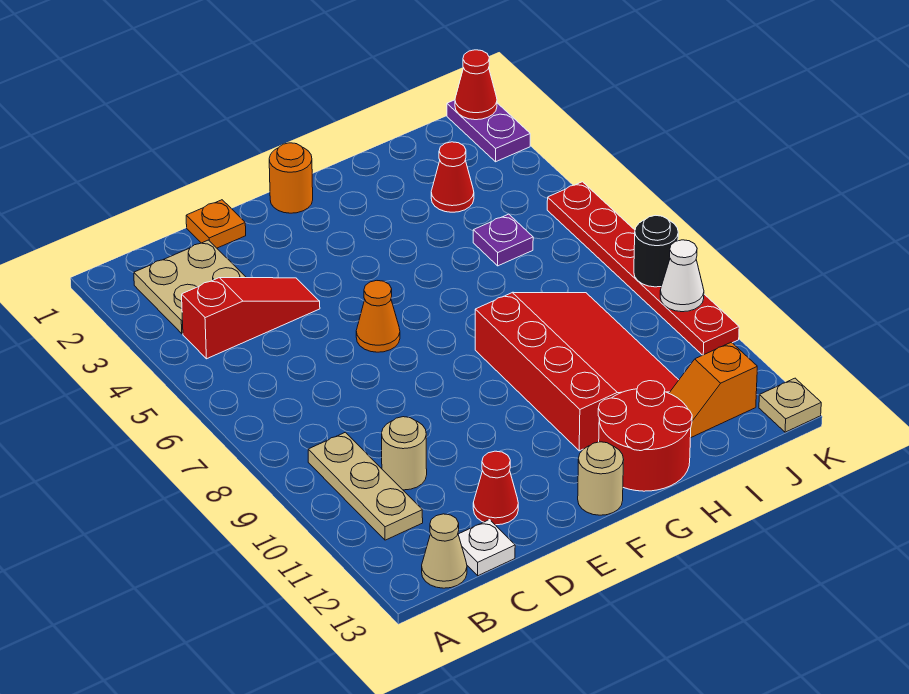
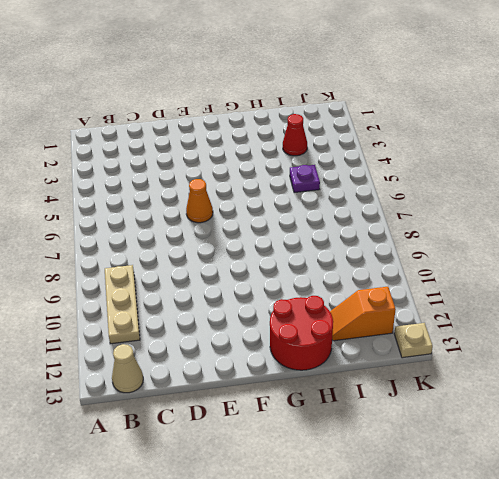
none -> tan 2x2 plate [134,240,246,334]
none -> red 1x3 slope [182,278,320,359]
none -> tan 1x1 round brick [382,417,427,490]

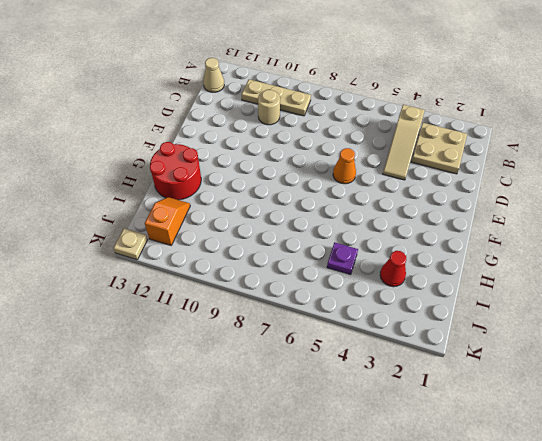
tan 1x3 slope [383,105,425,180] -> red 1x3 slope [182,278,320,359]
none -> white 1x1 plate [458,520,515,576]
none -> orange 1x1 plate [186,200,246,248]
none -> red 1x1 cone [473,451,518,525]

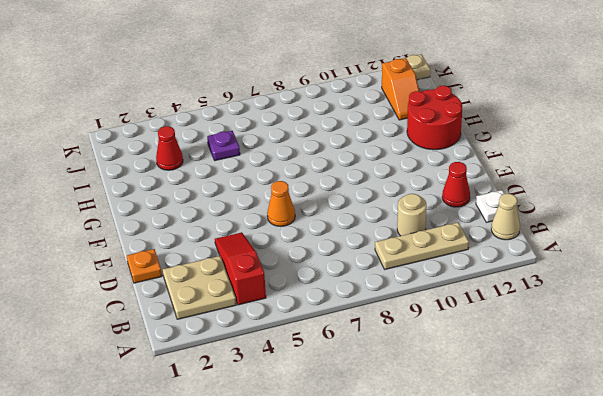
none -> orange 1x1 round brick [269,143,313,213]
none -> tan 1x1 round brick [578,442,624,515]
none -> red 3x4 slope [475,292,679,451]

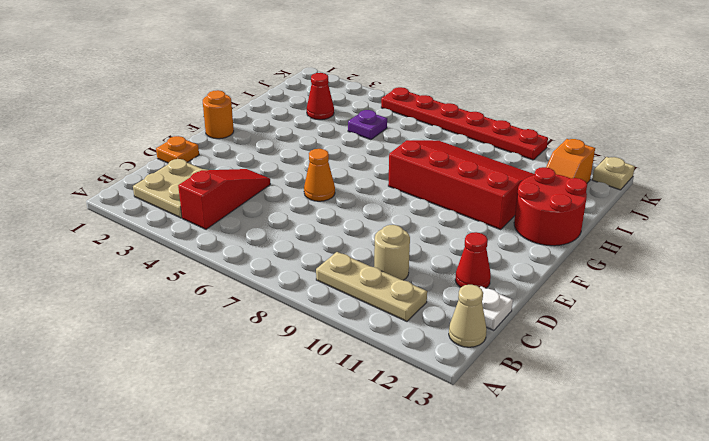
none -> tan 1x1 round brick [578,442,624,515]
none -> purple 1x2 plate [447,100,530,162]
none -> red 1x1 cone [455,50,497,120]

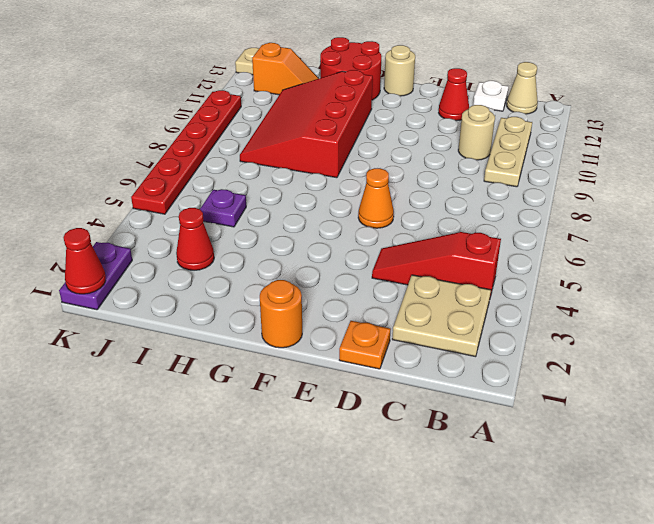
none -> black 1x1 round brick [634,215,678,287]
none -> white 1x1 cone [660,240,704,312]

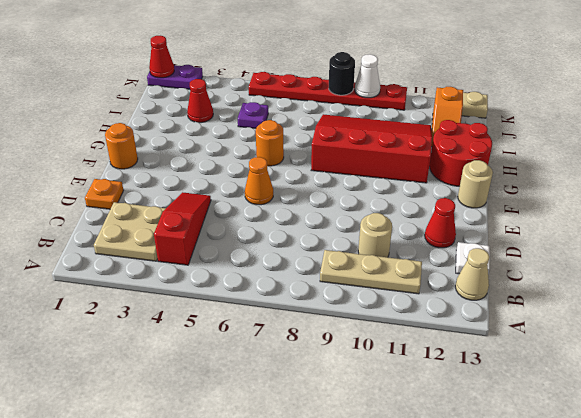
orange 1x1 round brick [256,120,284,166] -> none

